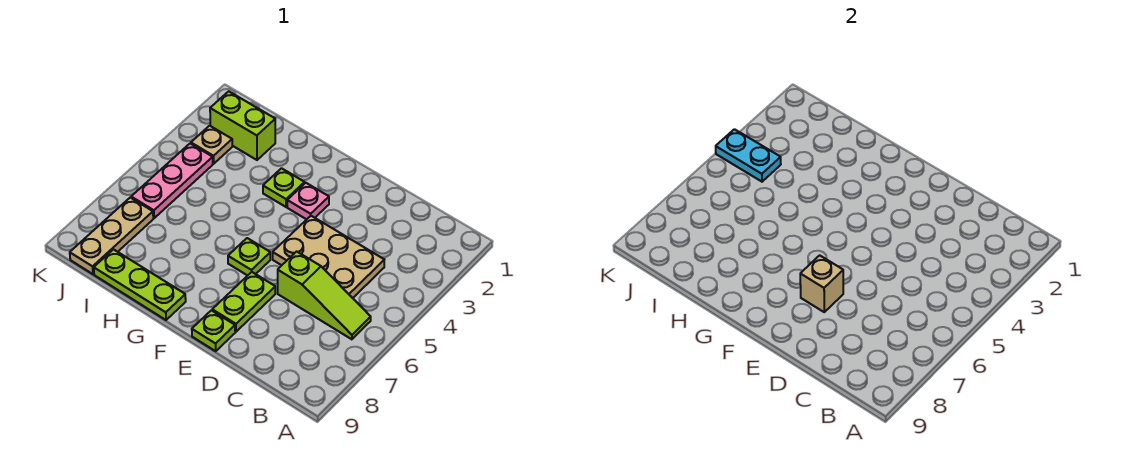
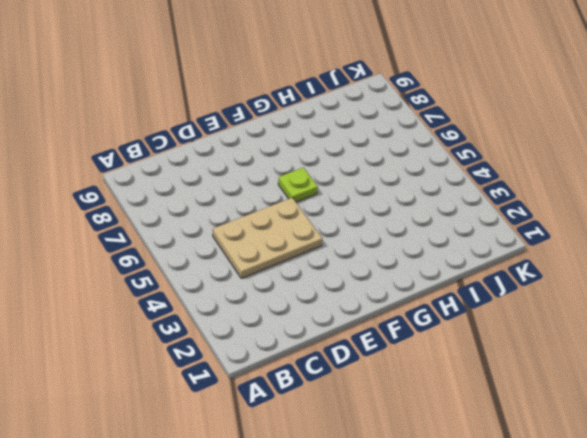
none -> lime 1x3 slope [278,252,371,339]
none -> lime 1x2 plate [212,272,275,332]
none -> lime 1x1 plate [192,310,235,351]

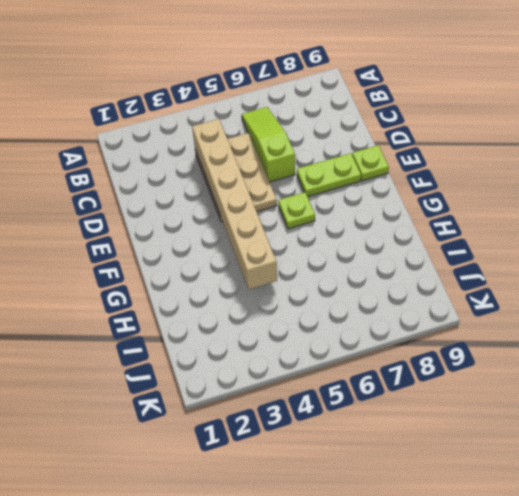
tan 1x6 brick [192,119,277,289] -> none
none -> pink 1x1 plate [287,183,329,219]
none -> lime 1x1 plate [263,168,305,207]
none -> lime 1x3 plate [94,249,186,320]

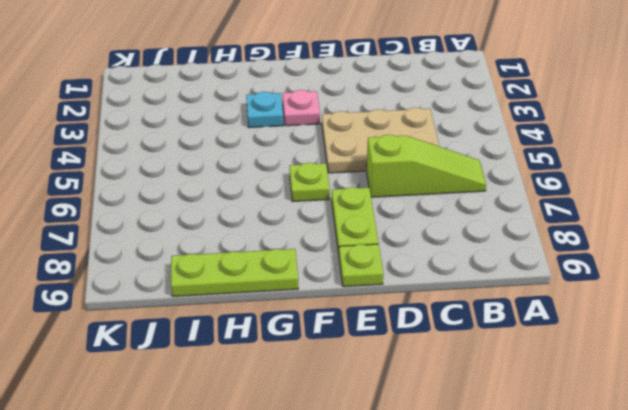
cyan 1x1 plate [246,92,283,128] -> lime 1x1 plate [263,168,305,207]
none -> lime 1x2 brick [210,91,275,160]
none -> tan 1x1 plate [191,126,232,164]
none -> pink 1x3 plate [131,144,213,218]

